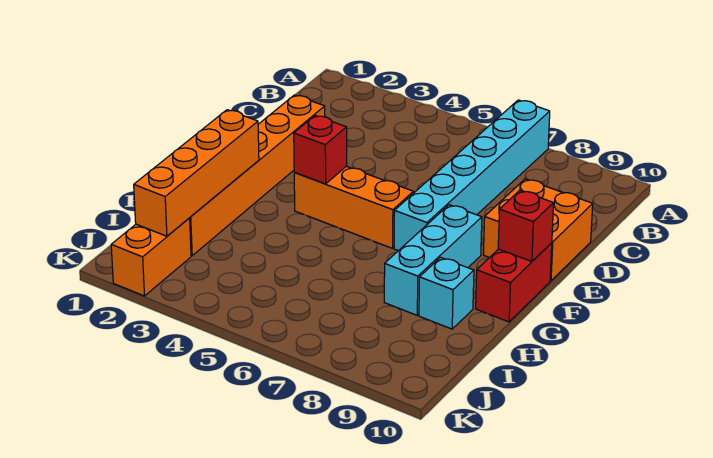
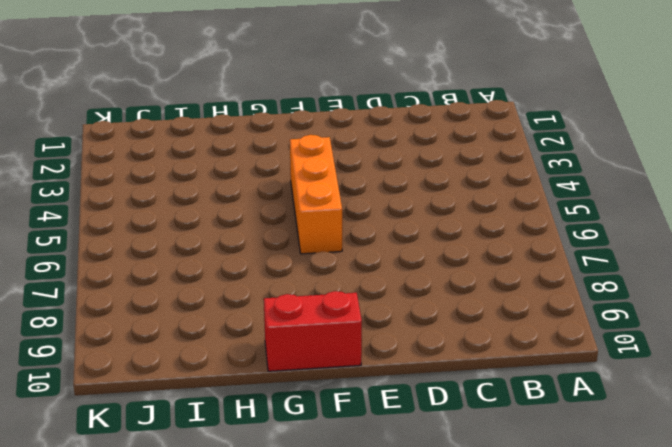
none -> cyan 1x6 brick [394,100,550,251]
none -> orange 1x6 brick [190,95,325,256]

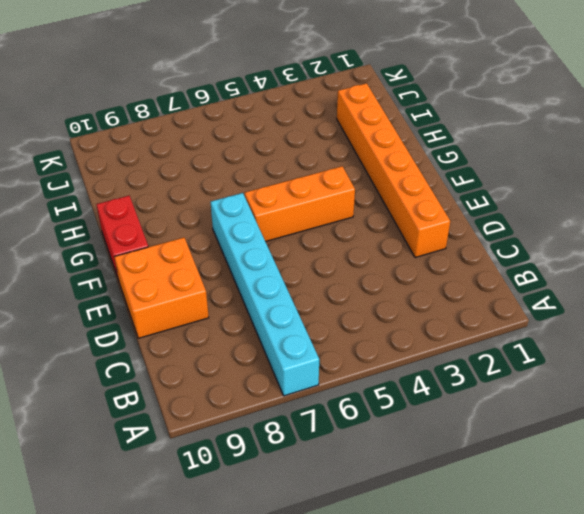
none -> cyan 1x3 brick [384,205,482,315]
none -> cyan 1x1 brick [419,257,474,329]

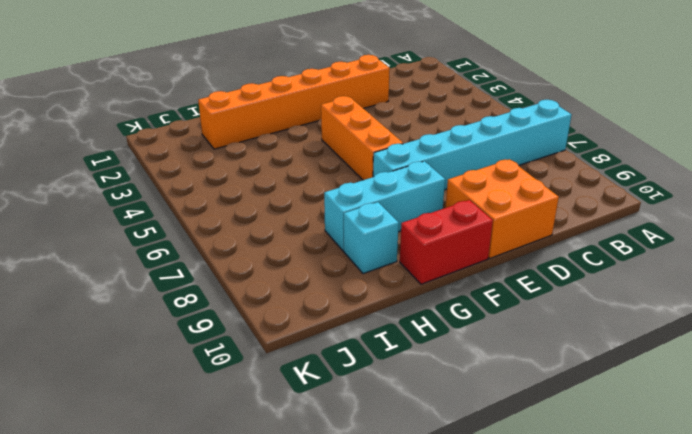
none -> orange 1x2 brick [111,218,191,296]
none -> red 1x1 brick [294,116,347,184]

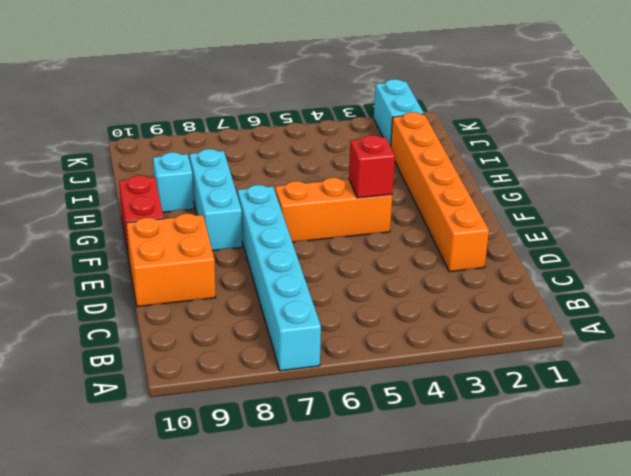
cyan 1x2 brick [374,79,424,146] -> orange 1x2 brick [111,218,191,296]
none -> red 1x1 brick [498,191,554,262]
none -> orange 1x4 brick [134,110,259,236]

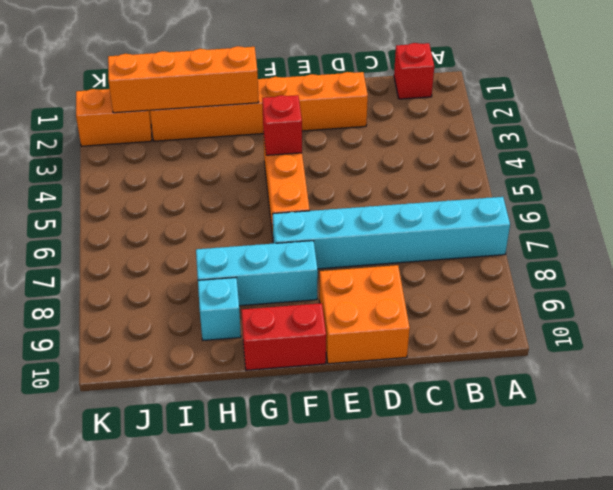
red 1x1 brick [394,43,434,99] -> red 1x1 brick moved to [498,191,554,262]

